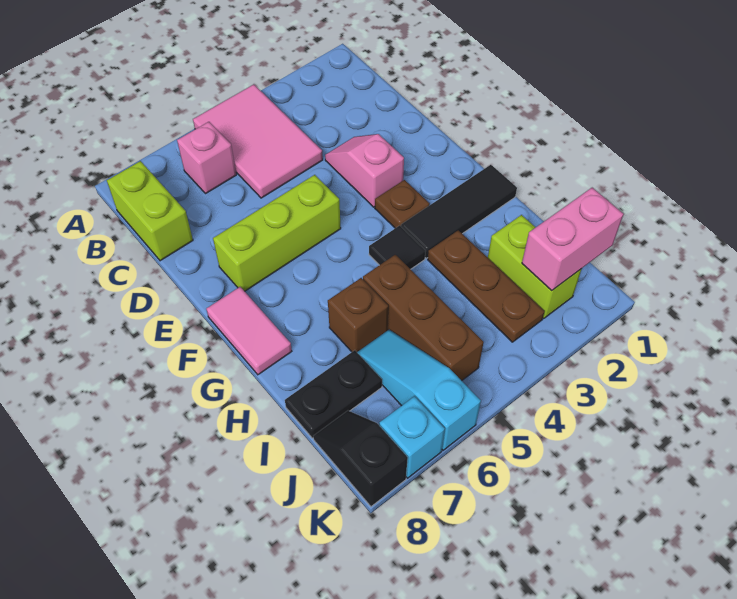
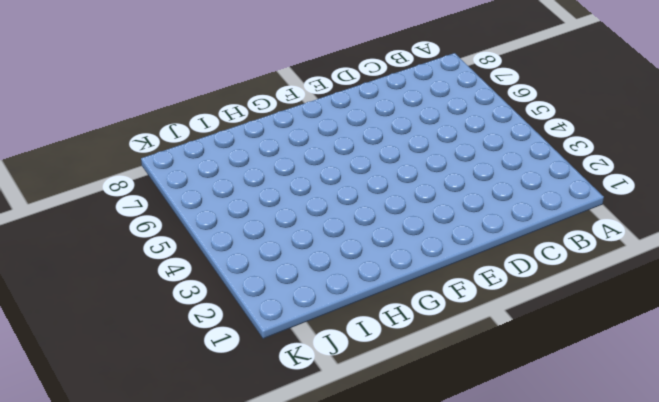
none -> pink 2x3 tile [193,84,323,198]
none -> pink 1x1 brick [177,122,236,194]
none -> lime 1x2 brick [107,161,193,261]

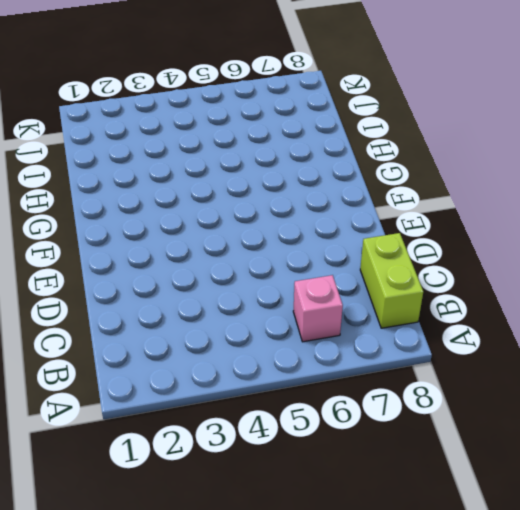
none -> pink 2x3 tile [193,84,323,198]
none -> pink 1x2 slope [325,134,404,207]
none -> lime 1x3 brick [213,175,341,291]

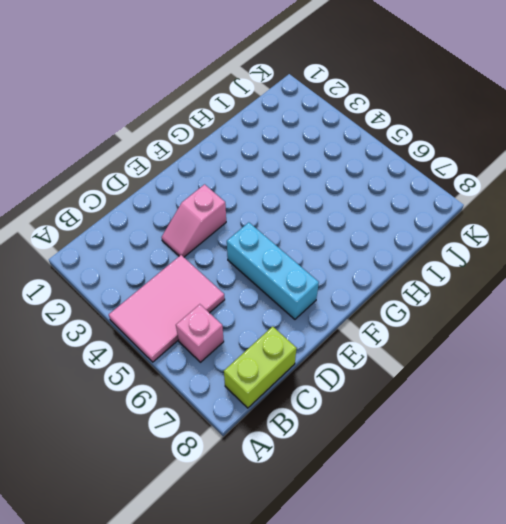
cyan 1x3 brick [227,222,319,319] -> lime 1x3 brick [213,175,341,291]
none -> brown 1x1 plate [375,180,430,228]
none -> pink 1x2 tile [206,287,292,375]
none -> black 1x3 tile [401,165,517,258]

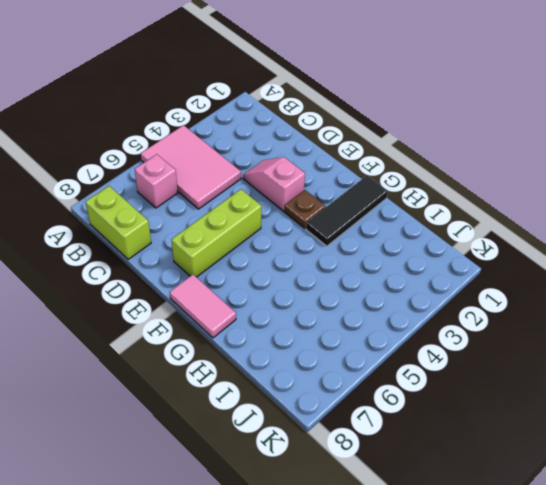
none -> black 1x1 tile [369,225,425,269]
none -> brown 1x3 plate [428,230,545,342]
none -> brown 1x3 brick [363,255,484,381]

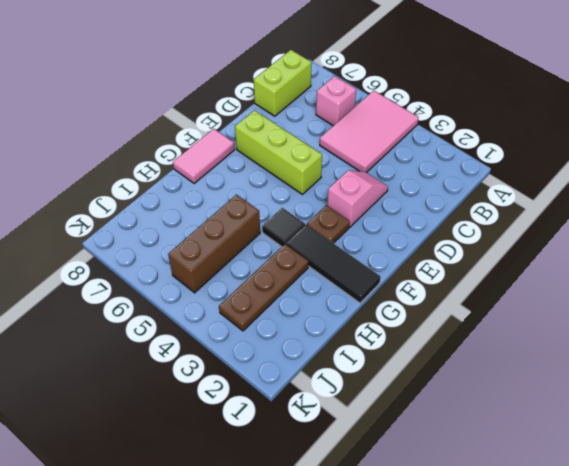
none -> brown 1x1 brick [328,278,388,352]
none -> lime 1x2 brick [488,215,581,318]
none -> cyan 1x3 slope [357,330,481,450]

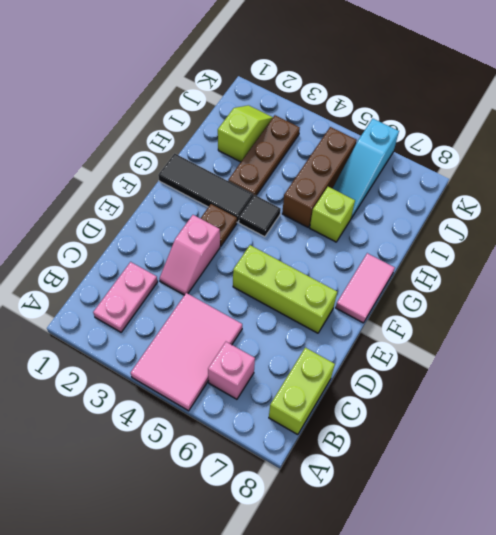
pink 1x2 plate [93,262,158,332] -> none
lime 1x1 brick [310,187,355,242] -> brown 1x1 brick [328,278,388,352]
lime 1x2 slope [218,105,273,162] -> lime 1x2 brick [488,215,581,318]
none -> black 1x2 plate [285,350,382,438]
none -> black 1x2 slope [313,411,408,507]
none -> cyan 1x1 brick [379,396,445,478]

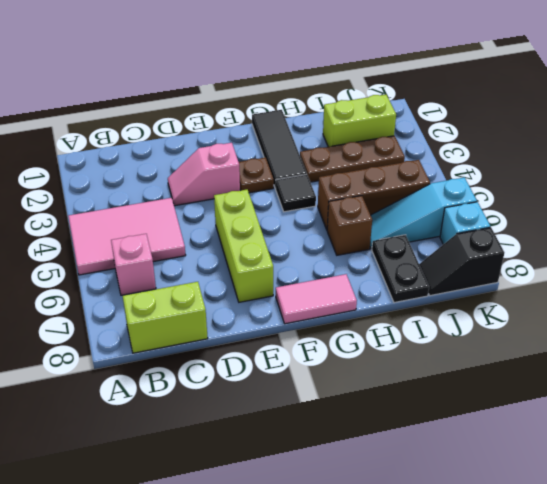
none -> pink 1x2 brick [522,188,624,291]

